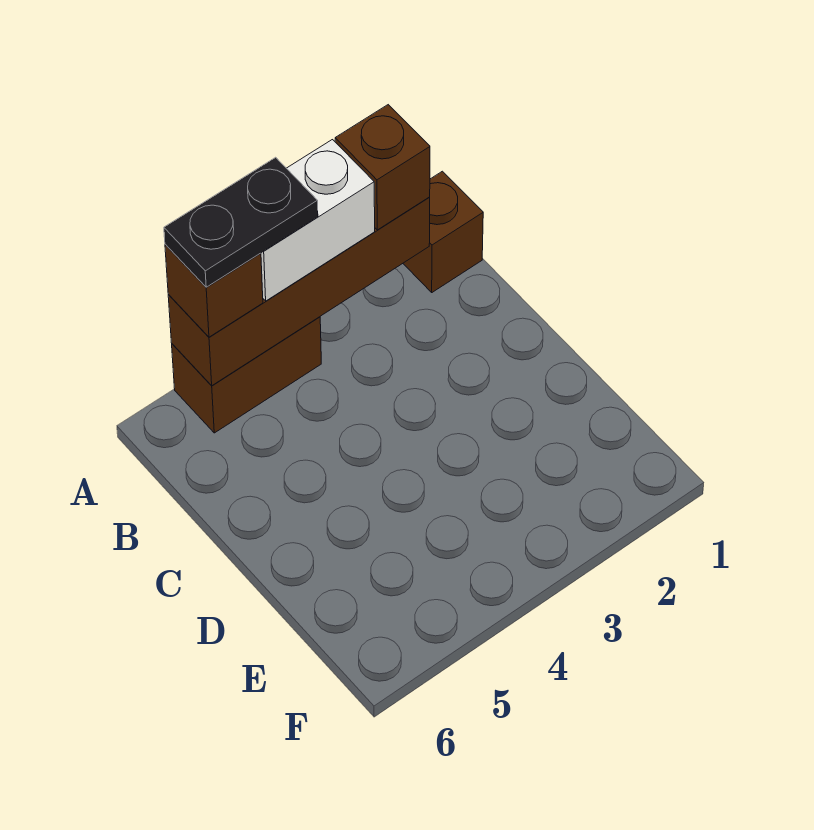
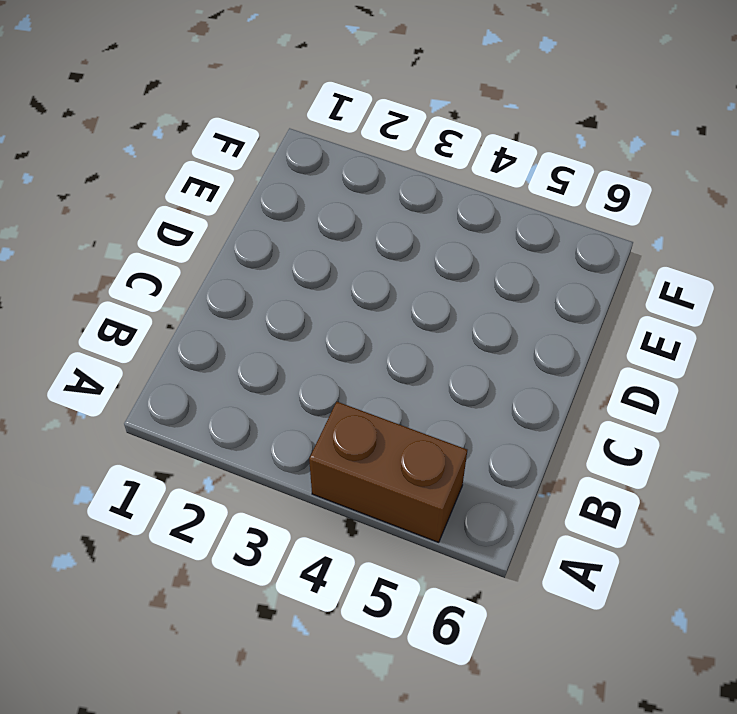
none -> brown 1x1 brick [403,171,483,292]
none -> brown 1x4 brick [168,197,430,386]

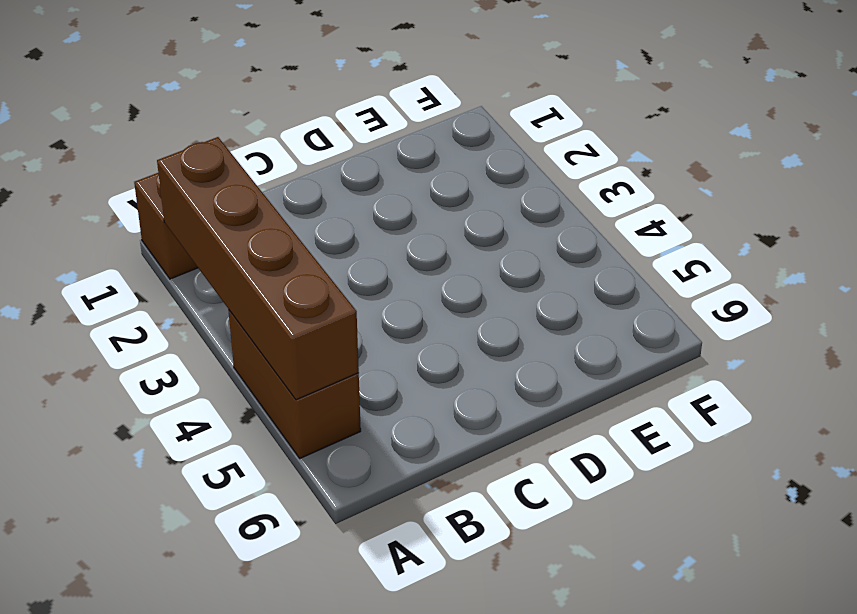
none -> brown 1x1 brick [335,105,430,230]
none -> white 1x2 brick [261,140,375,301]

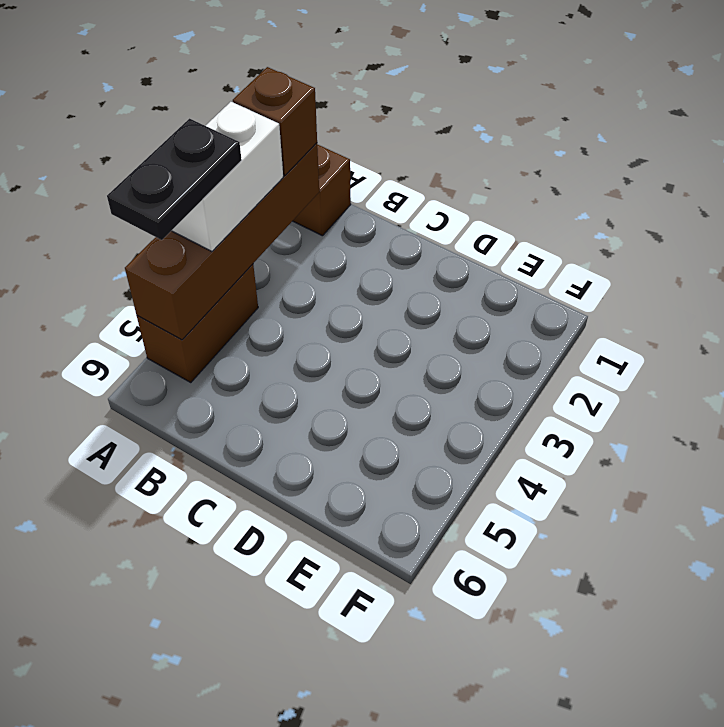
none -> brown 1x1 brick [165,244,263,337]

